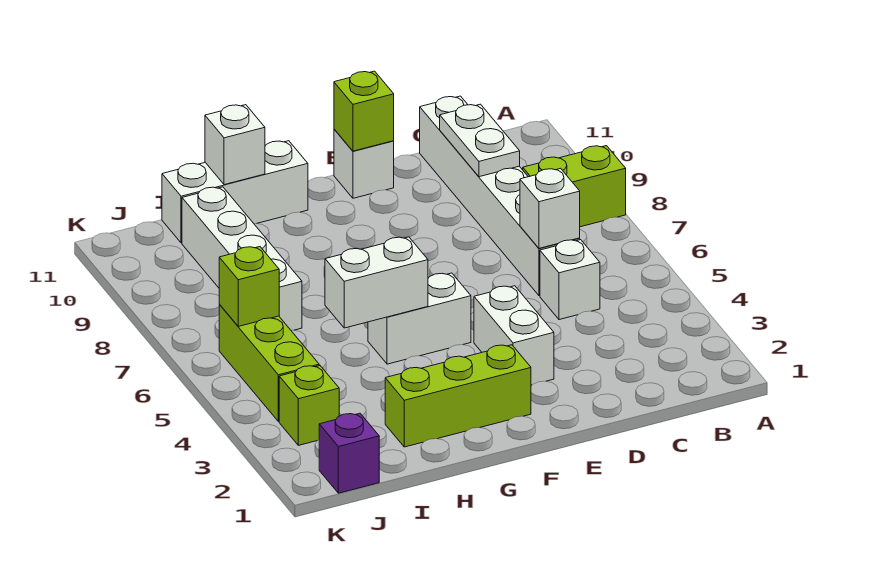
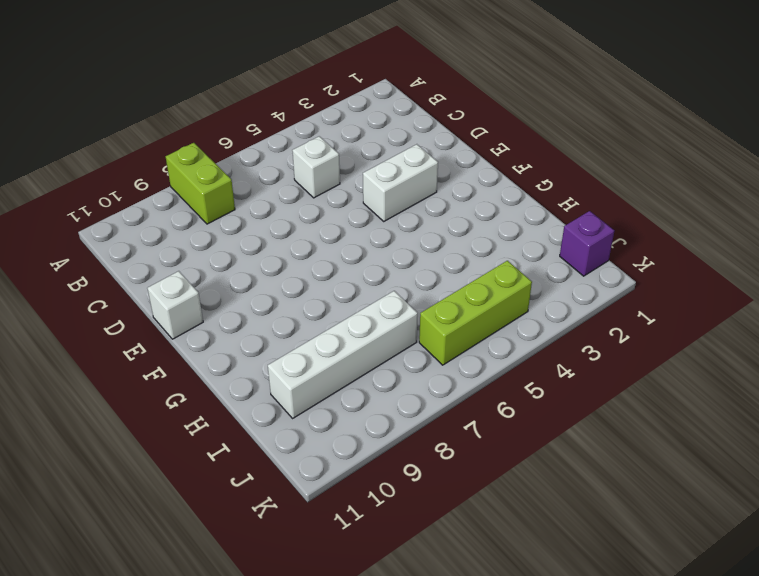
none -> white 1x6 brick [420,96,580,296]
none -> lime 1x3 brick [385,345,531,447]
none -> white 1x2 brick [368,273,471,364]

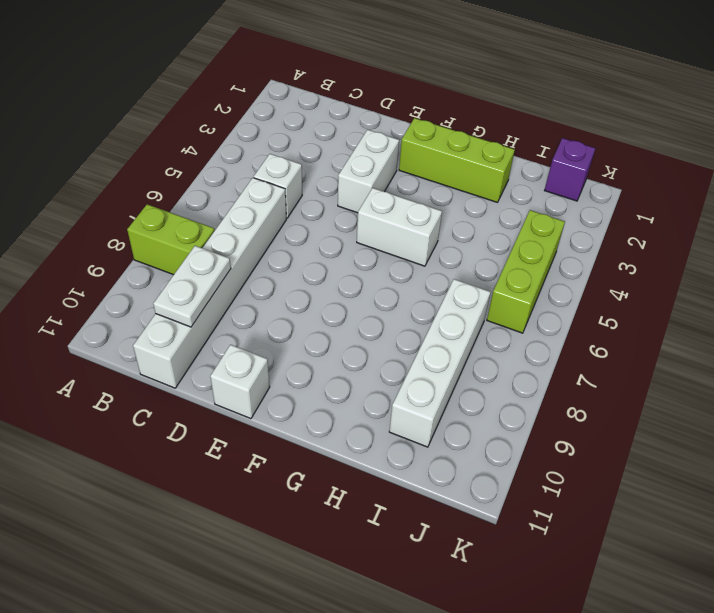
none -> white 1x3 brick [162,141,308,243]
none -> lime 1x1 brick [279,366,339,445]
none -> white 1x1 brick [520,168,580,248]

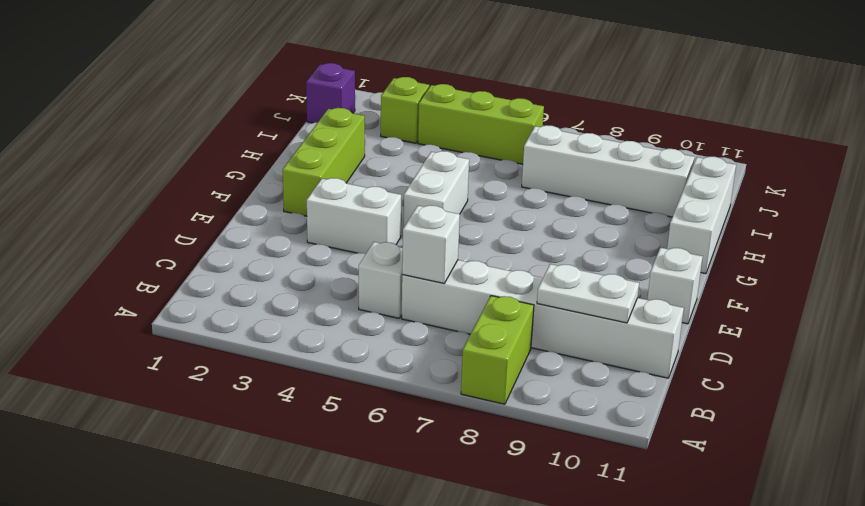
none -> lime 1x1 brick [334,71,394,151]
none -> white 1x2 brick [325,237,428,328]
none -> white 1x1 brick [205,105,265,185]

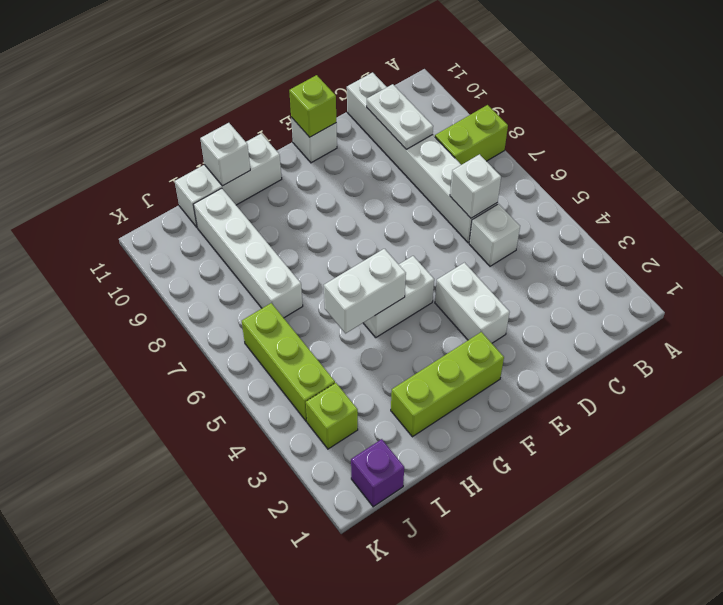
none -> lime 1x1 brick [219,247,279,326]

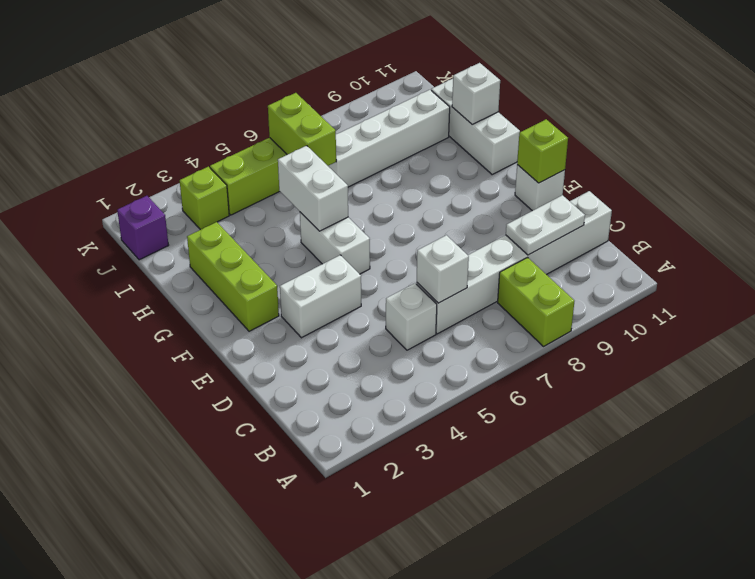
lime 1x2 brick [268,93,336,166] -> lime 1x1 brick [219,247,279,326]

